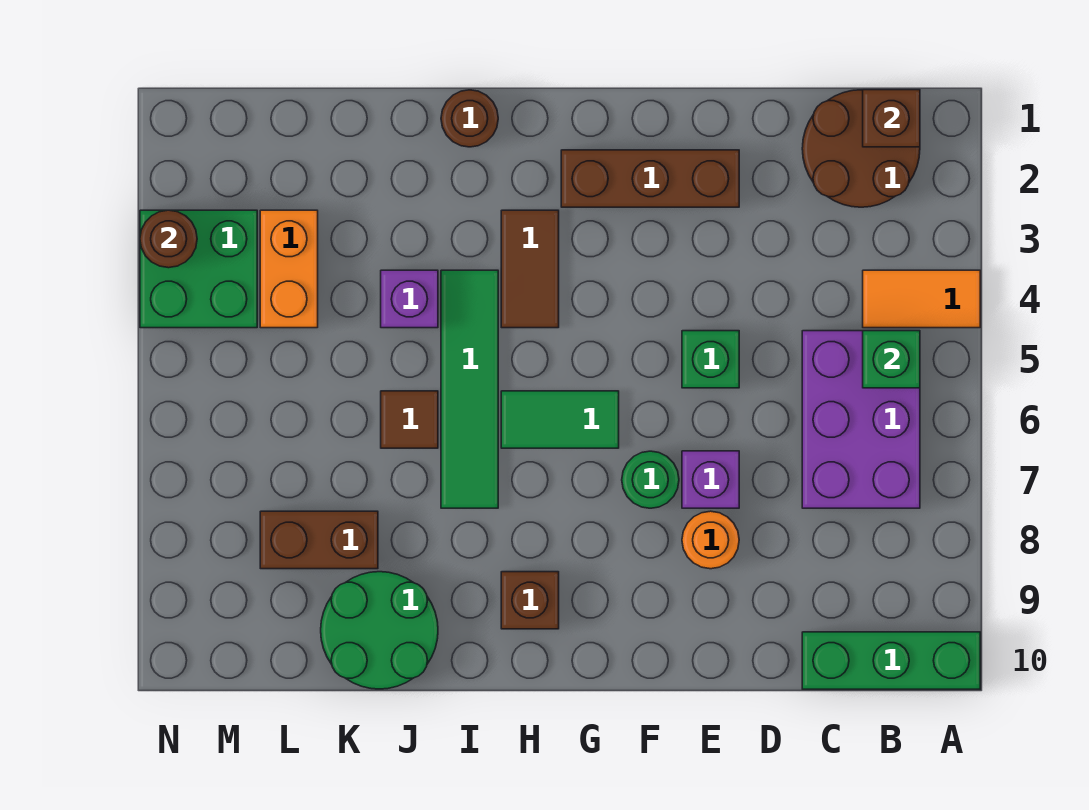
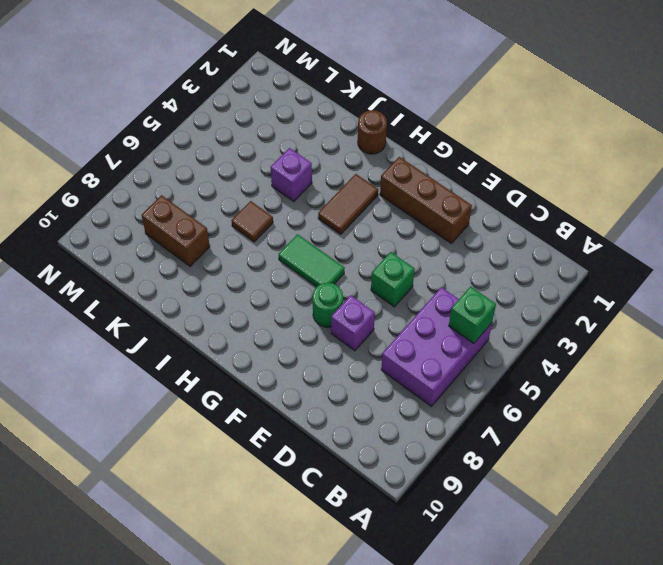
none -> orange 1x2 tile [863,270,980,328]
none -> green 1x3 brick [802,632,980,689]
none -> brown 2x2 round brick [802,90,920,207]

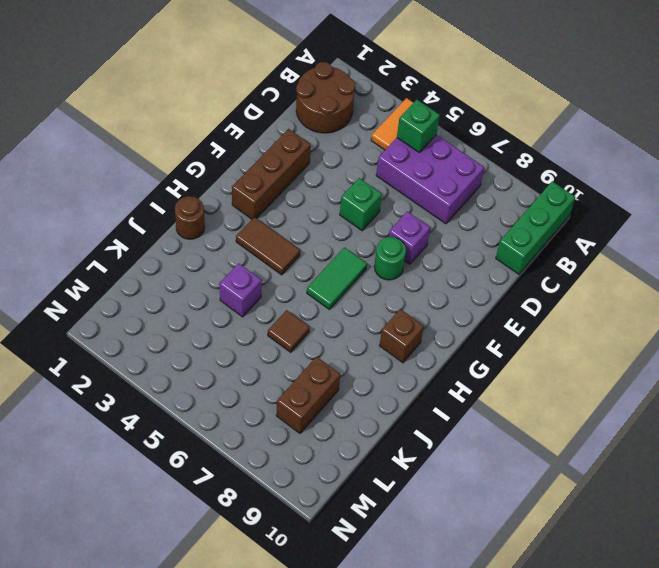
none -> orange 1x1 round brick [682,511,739,569]
none -> green 1x4 tile [441,270,498,508]
none -> green 2x2 round brick [321,572,438,689]

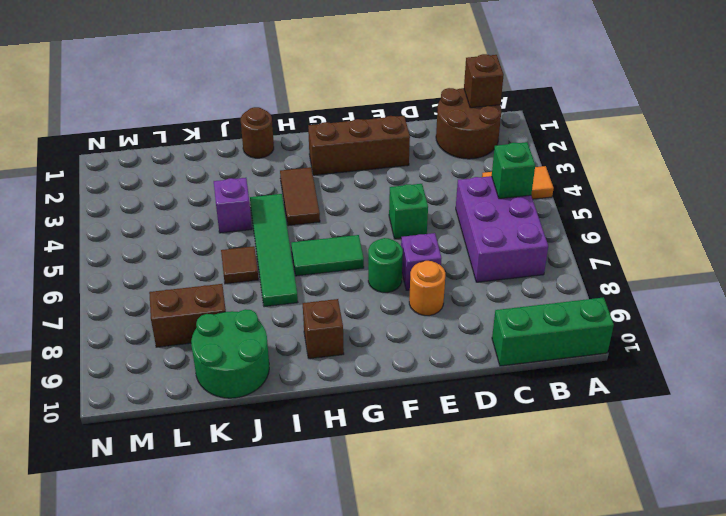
none -> orange 1x2 brick [260,210,318,328]
none -> green 2x2 brick [140,210,257,328]
none -> brown 1x1 round brick [140,210,197,268]

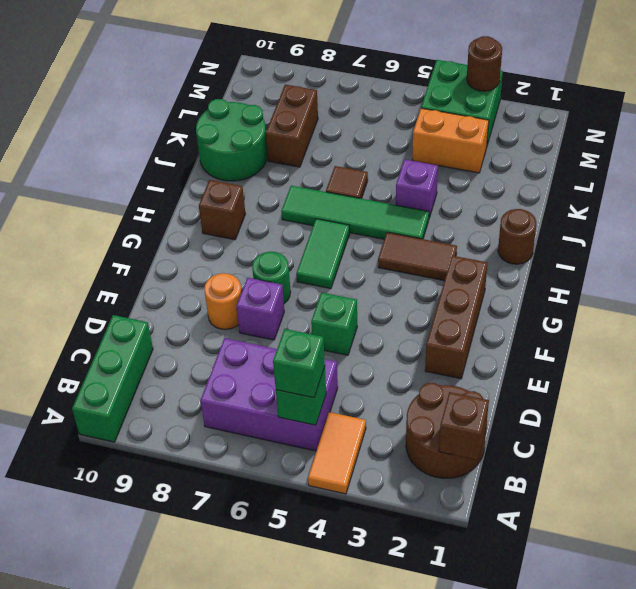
green 1x1 brick [273,329,325,398] -> none

